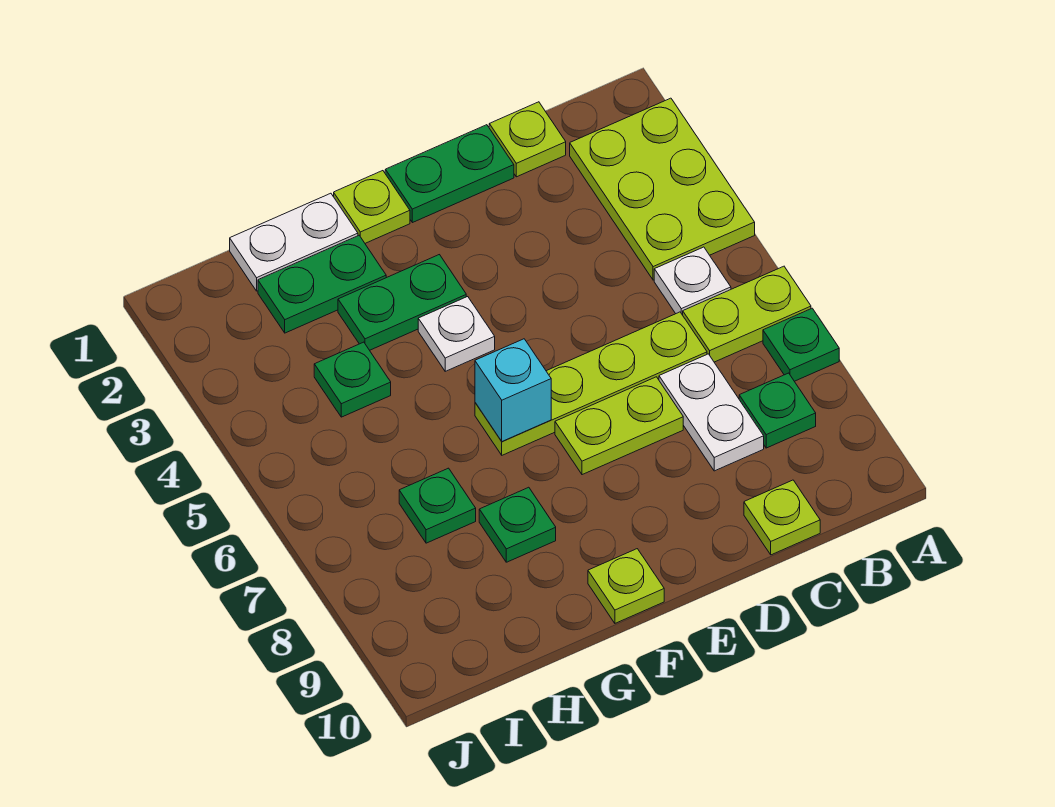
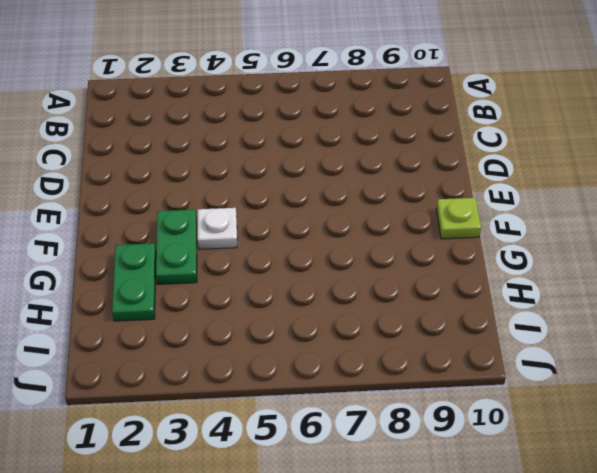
none -> lime 2x3 plate [570,98,755,280]
none -> lime 1x2 plate [683,266,811,362]
none -> green 1x1 plate [763,308,839,381]

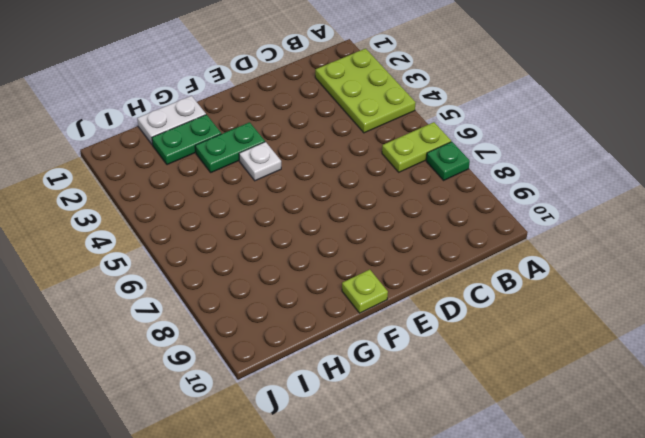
none -> white 1x1 plate [654,247,731,315]
none -> green 1x1 plate [739,373,816,448]
none -> lime 1x1 plate [489,102,566,177]

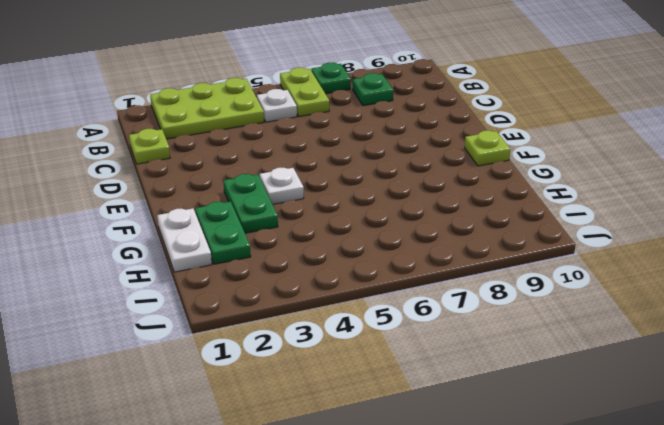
none -> lime 1x4 plate [475,312,707,455]
none -> white 1x2 plate [659,354,764,471]
none -> lime 1x1 plate [744,480,820,555]

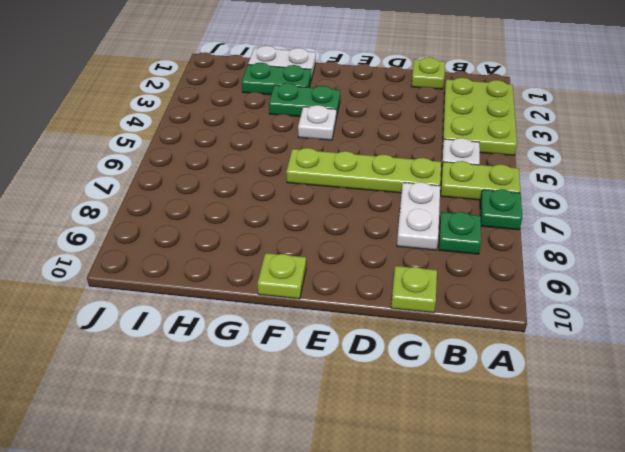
none -> green 1x2 plate [385,125,514,223]
none -> lime 1x2 plate [555,377,683,475]
none -> lime 1x1 plate [334,171,410,243]

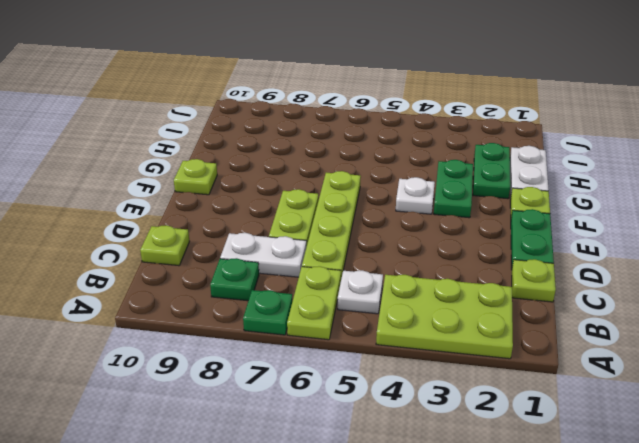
none -> green 1x1 plate [479,487,556,562]
none -> green 1x1 plate [314,342,391,417]
none -> green 1x1 plate [399,468,476,543]

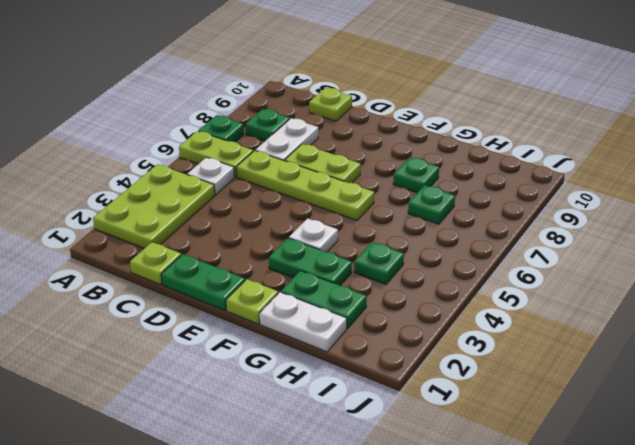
none -> lime 1x1 plate [588,549,664,623]
none -> cyan 1x1 brick [475,339,551,441]

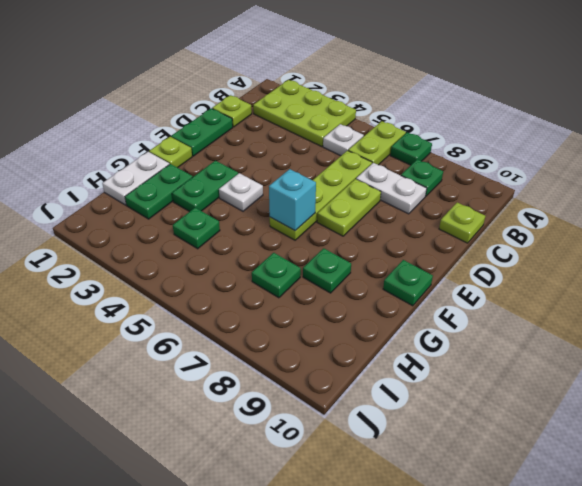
green 1x1 plate [383,260,433,306] -> lime 1x1 plate [588,549,664,623]

